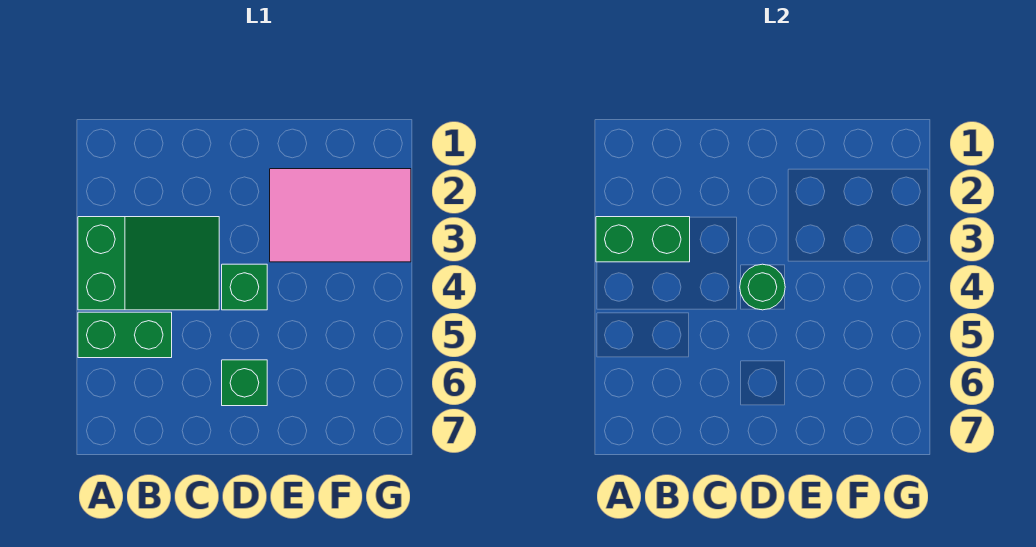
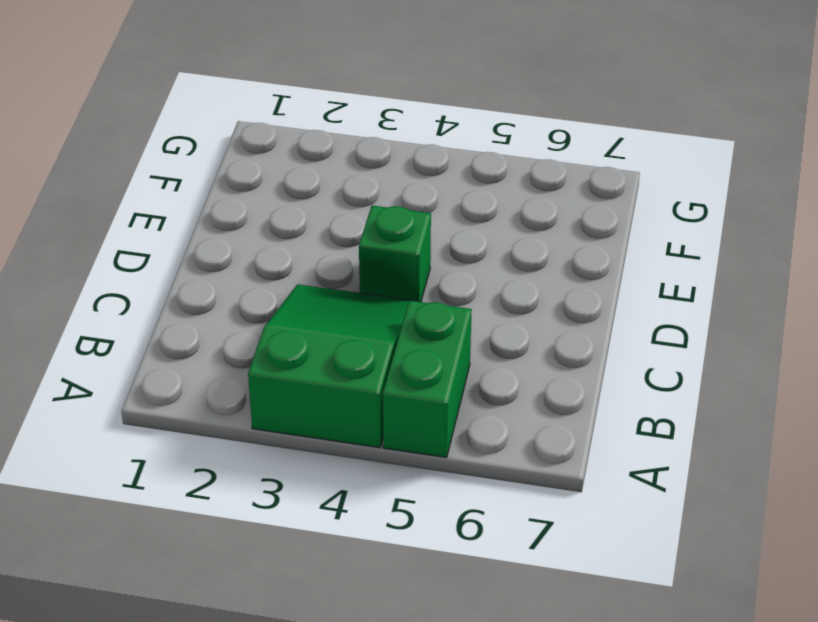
none -> green 1x1 brick [222,360,267,406]
none -> pink 2x3 tile [270,169,411,262]

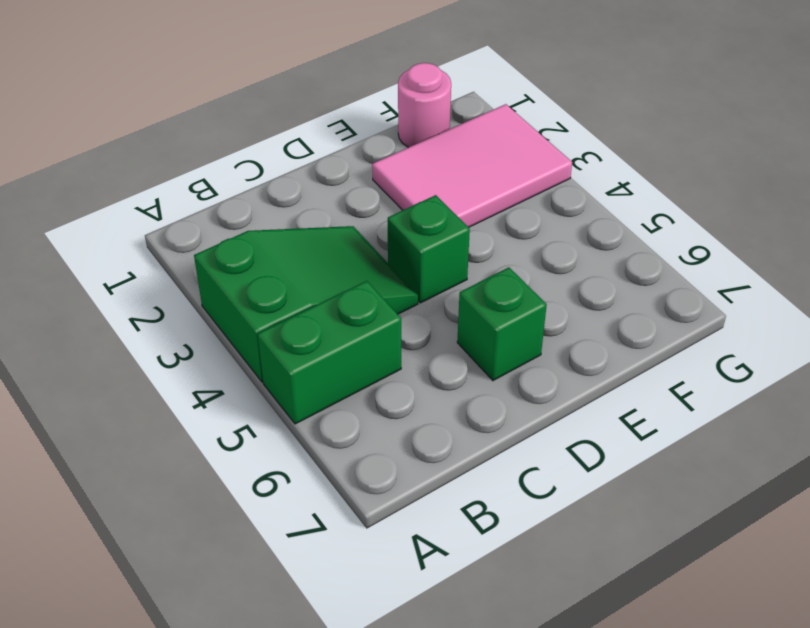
pink 1x1 round brick [398,63,451,148] -> none
none -> green 1x2 brick [596,217,690,262]
none -> green 1x1 round brick [740,264,785,310]

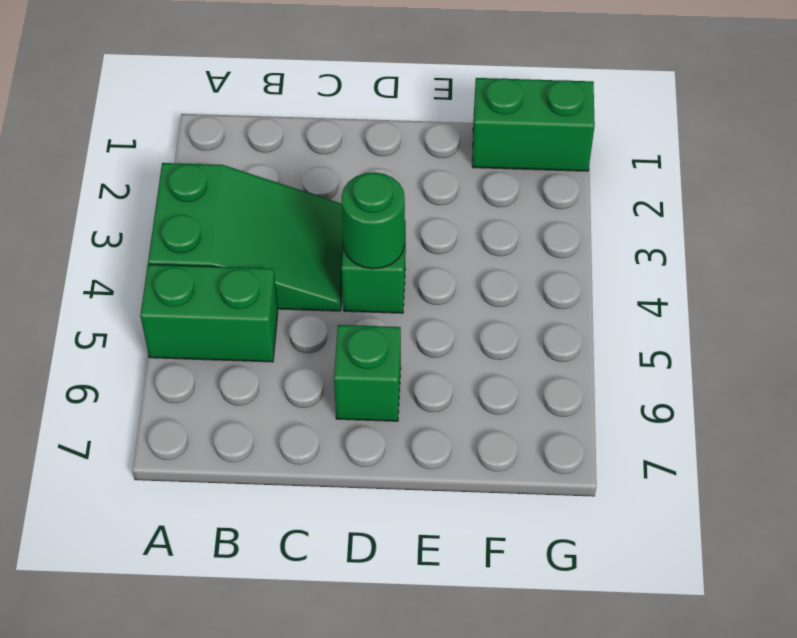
green 1x2 brick [472,78,595,171] -> green 1x2 brick moved to [596,217,690,262]
none -> pink 2x3 tile [270,169,411,262]

